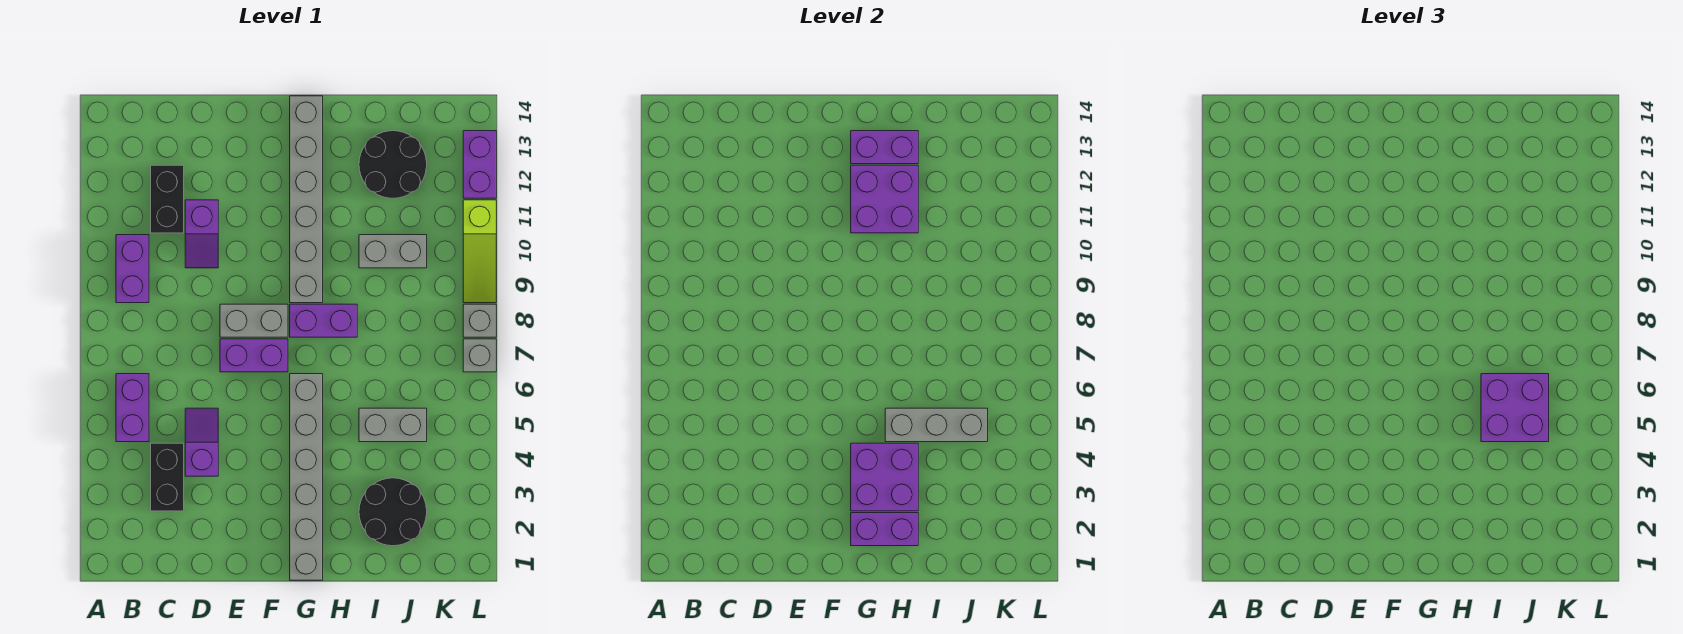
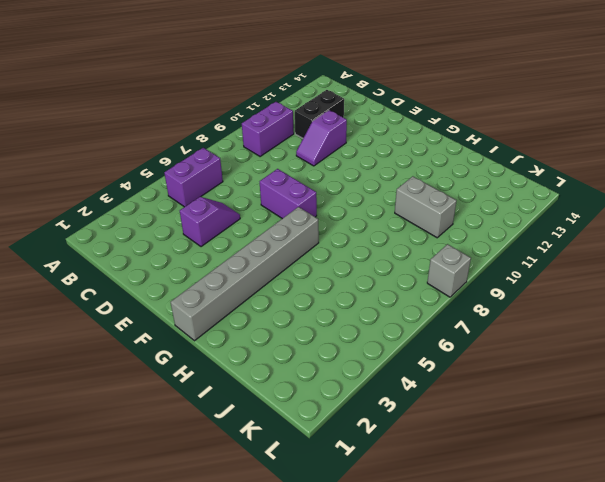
none -> black 1x2 brick [151,443,184,511]
none -> grey 1x2 brick [220,304,288,337]
none -> purple 1x2 brick [290,304,357,337]

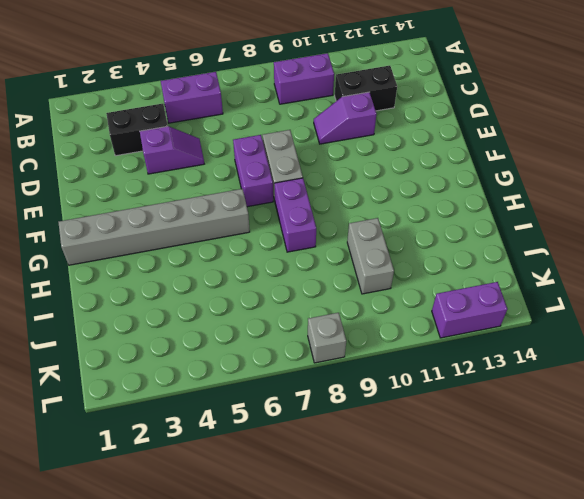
none -> grey 1x6 brick [290,96,323,303]
none -> black 2x2 round brick [359,478,427,546]
none -> grey 1x2 brick [359,408,427,442]

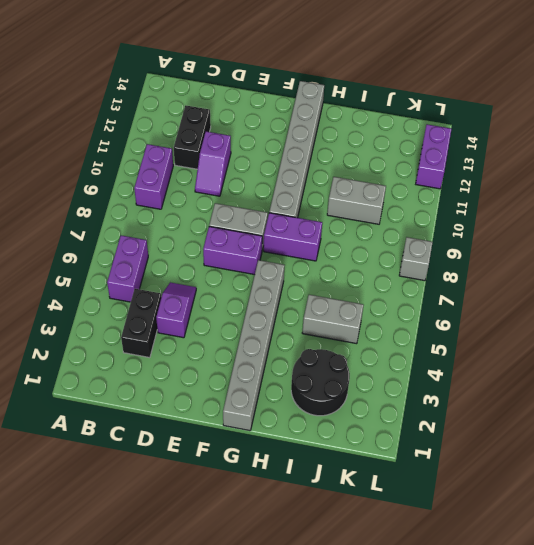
none -> black 2x2 round brick [359,131,427,198]
none -> grey 1x1 brick [463,339,496,372]
none -> lime 1x3 slope [463,200,496,303]

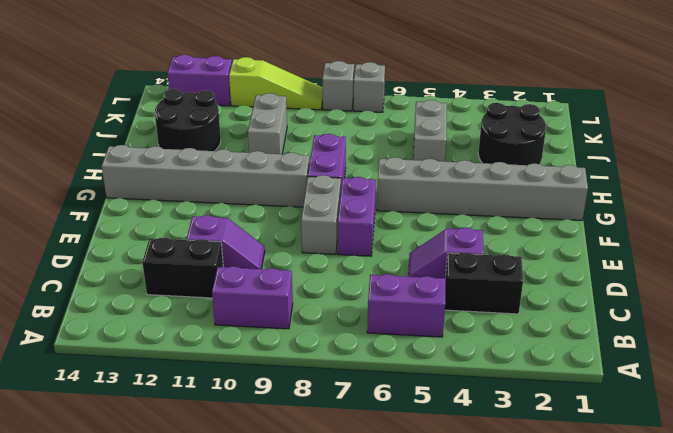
none -> purple 1x2 brick [851,513,918,546]
none -> purple 2x2 brick [851,443,918,511]
none -> purple 2x2 brick [851,165,918,233]

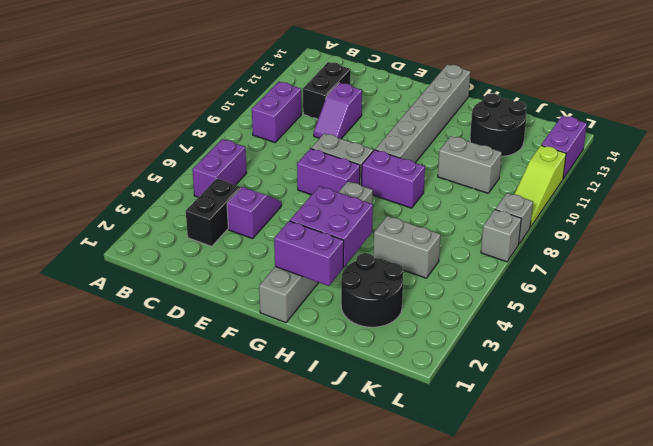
none -> purple 2x2 brick [851,165,918,233]
none -> purple 1x2 brick [851,131,918,164]
none -> grey 1x3 brick [885,408,988,442]

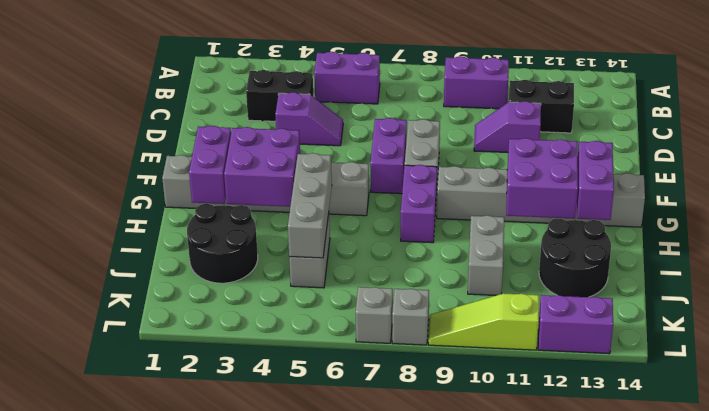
none -> purple 2x2 brick [1481,374,1549,442]

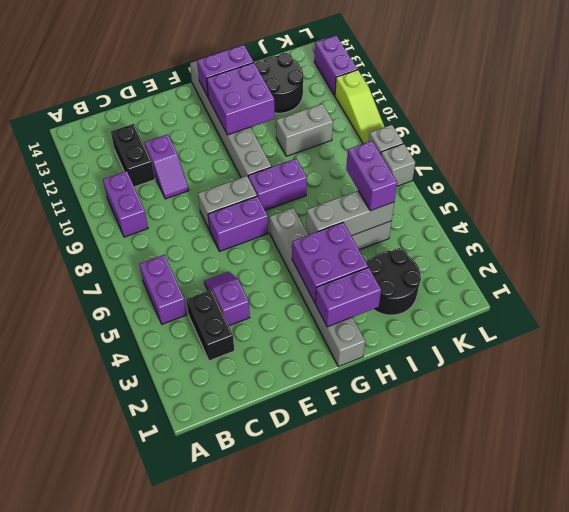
purple 1x2 brick [346,141,397,211] -> purple 2x2 brick [1481,374,1549,442]

